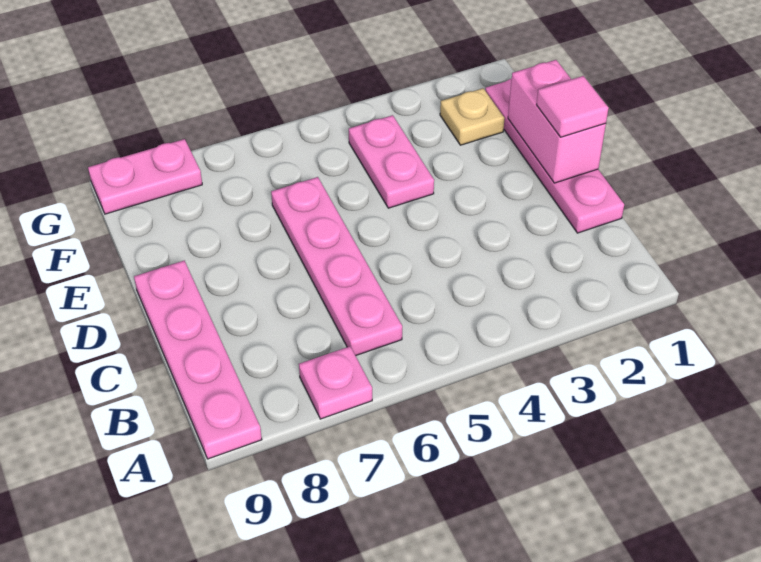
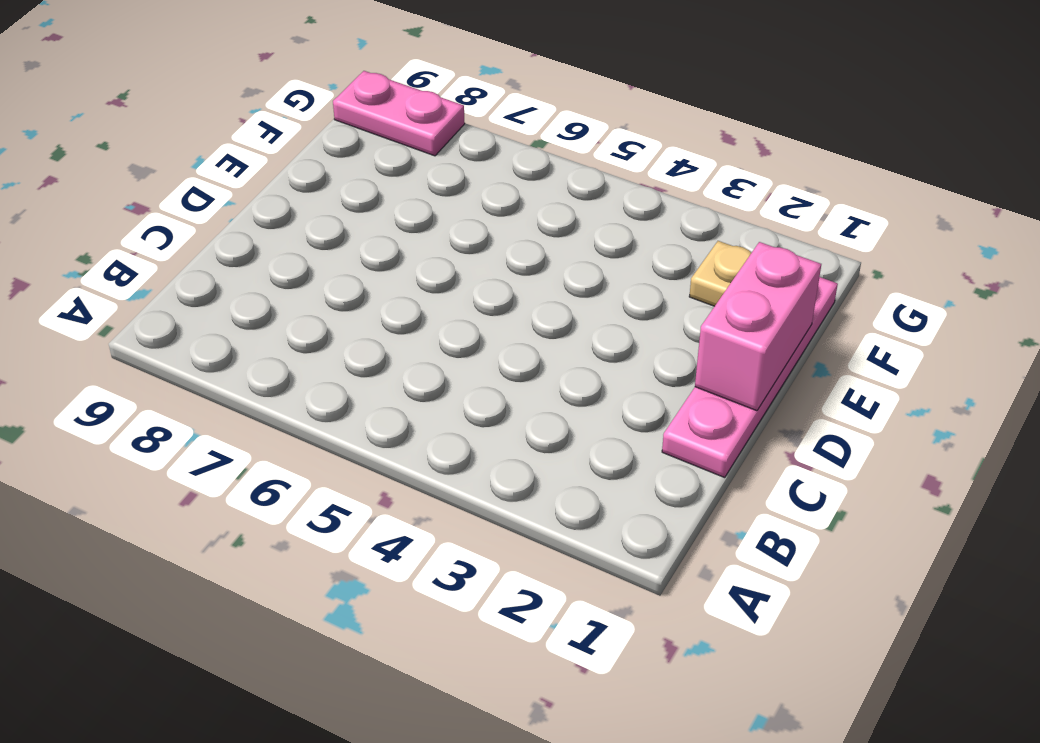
none -> pink 1x1 plate [299,346,372,419]
none -> pink 1x4 plate [134,261,262,459]

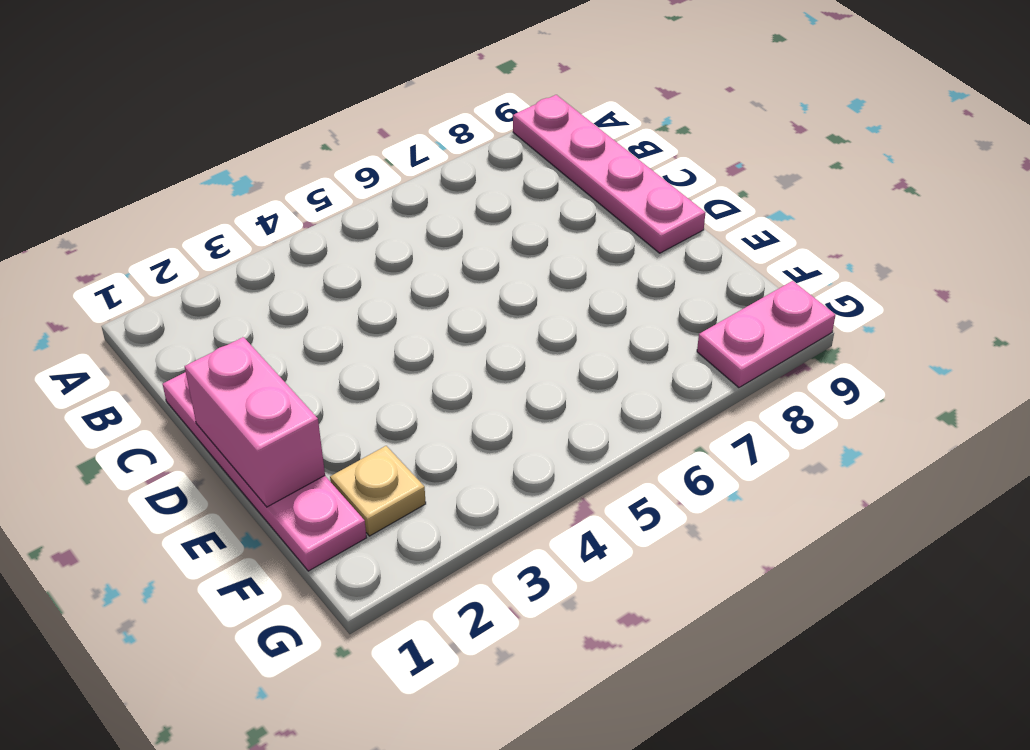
none -> pink 1x1 plate [299,346,372,419]
none -> pink 1x4 plate [271,177,402,356]

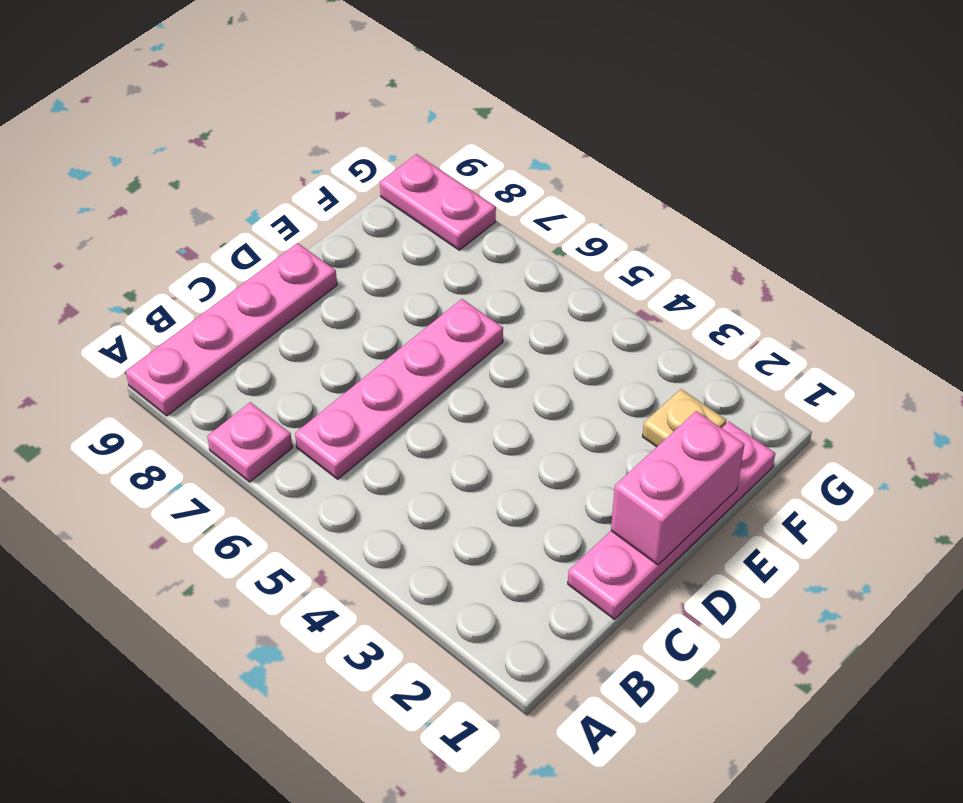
none -> pink 1x2 plate [349,115,434,208]
none -> pink 1x1 tile [537,76,609,137]

